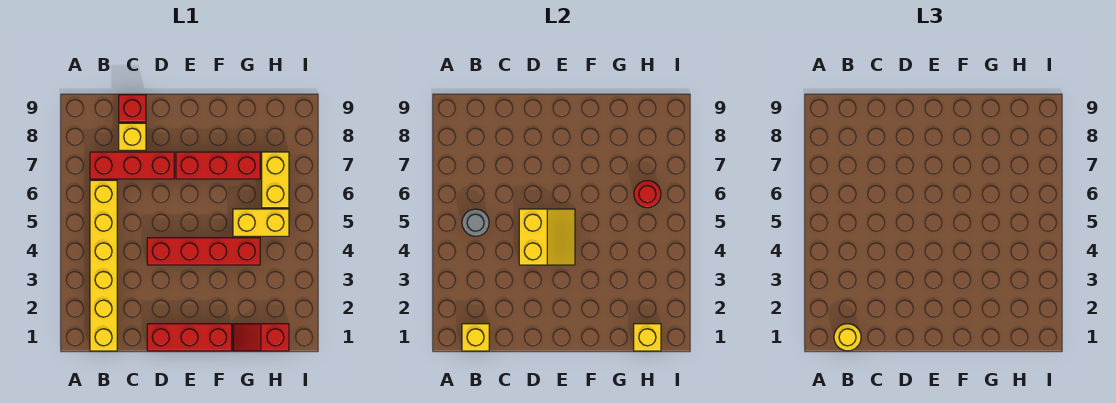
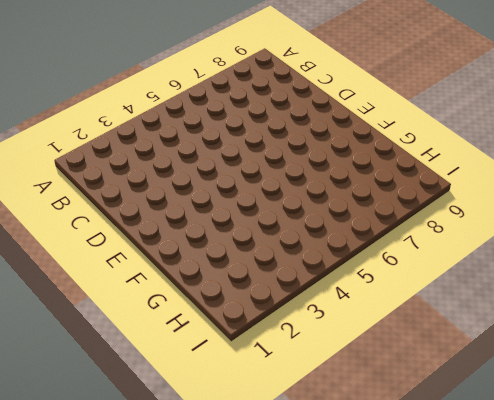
none -> yellow 1x6 brick [90,180,117,351]
none -> red 1x3 brick [90,152,174,179]
none -> yellow 1x1 brick [119,123,146,150]

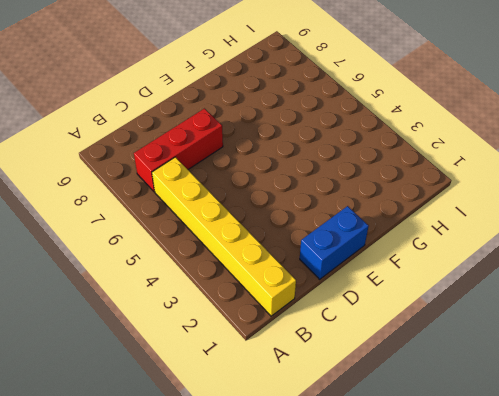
blue 1x2 brick [300,206,369,279] -> red 1x3 brick [147,324,232,351]
none -> yellow 1x1 brick [119,123,146,150]
none -> red 1x1 brick [119,95,146,122]
none -> red 1x4 brick [147,238,260,265]

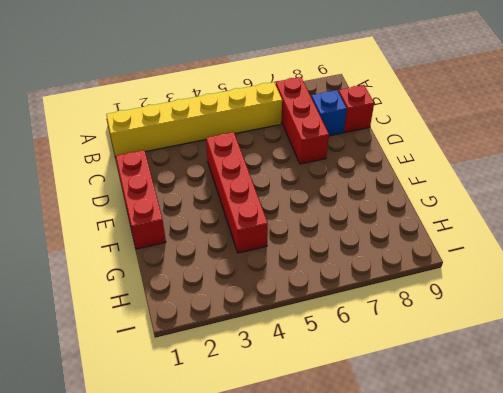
blue 1x1 brick [311,90,347,136] -> yellow 1x1 brick [119,123,146,150]
none -> red 1x3 brick [176,152,260,179]
none -> red 1x2 slope [233,324,289,351]
none -> yellow 1x2 brick [233,209,289,236]

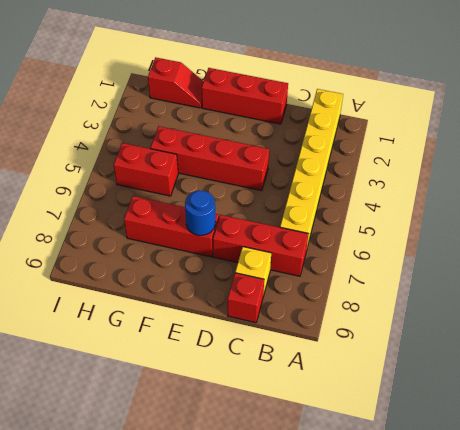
blue 1x1 round brick [185,190,216,235] -> none
red 1x2 brick [114,143,178,196] -> yellow 1x2 brick [233,209,289,236]
none -> yellow 1x2 brick [262,152,289,208]
none -> yellow 1x1 brick [462,324,489,351]
none -> grey 1x1 round brick [462,209,489,236]

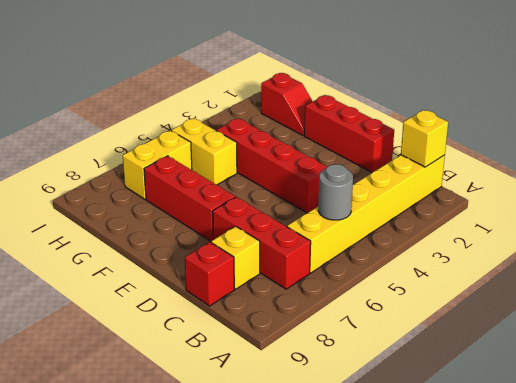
none -> yellow 2x2 slope [519,209,575,265]
none -> yellow 1x1 brick [634,324,661,351]
none -> red 1x1 round brick [634,181,661,208]

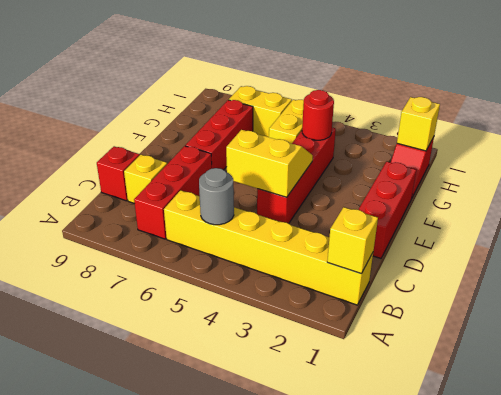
red 1x1 round brick [302,90,334,140] -> red 1x1 round brick moved to [634,181,661,208]
none -> yellow 1x1 round brick [834,324,861,351]

